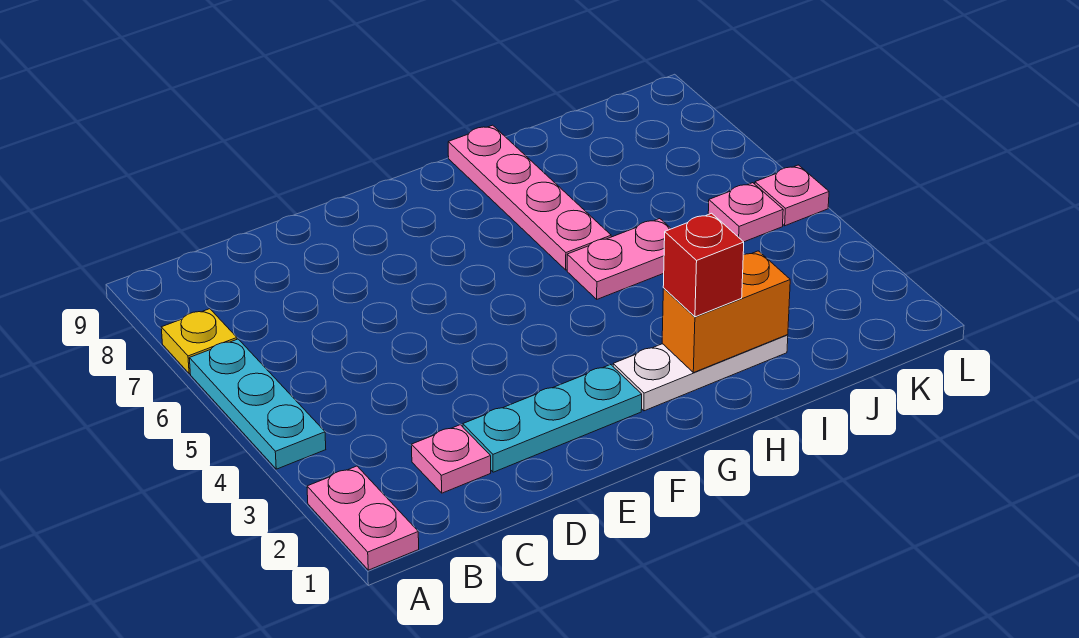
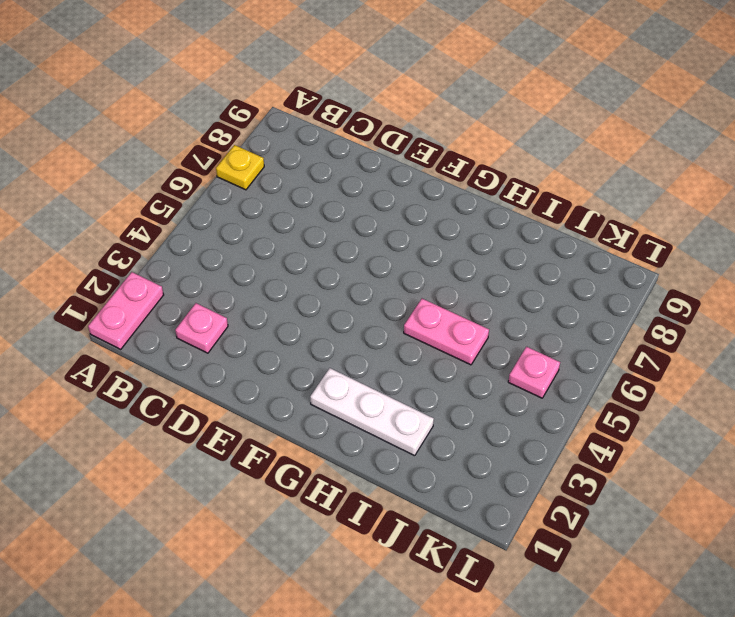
none -> cyan 1x3 plate [189,339,326,469]
none -> cyan 1x3 plate [463,365,642,472]
none -> pink 1x4 plate [448,125,611,270]

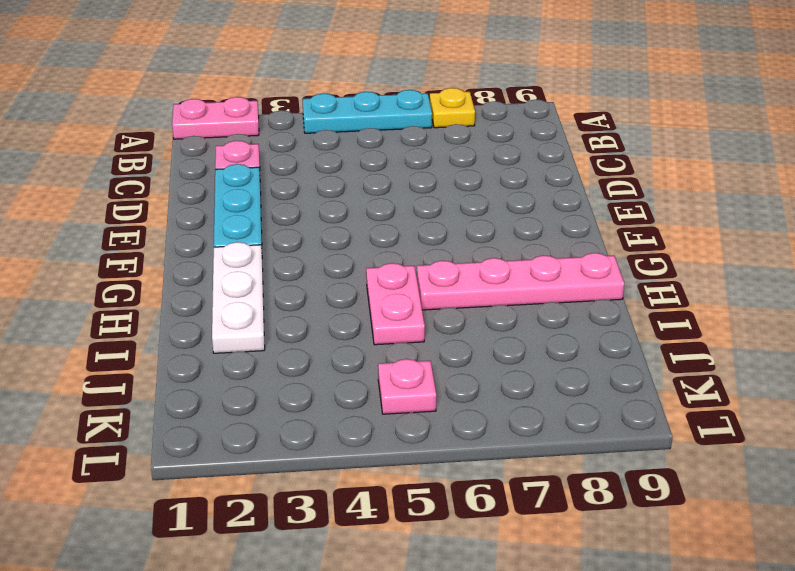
none -> pink 1x1 plate [755,165,829,226]
none -> orange 1x2 brick [662,251,790,373]
none -> red 1x1 brick [663,213,744,317]

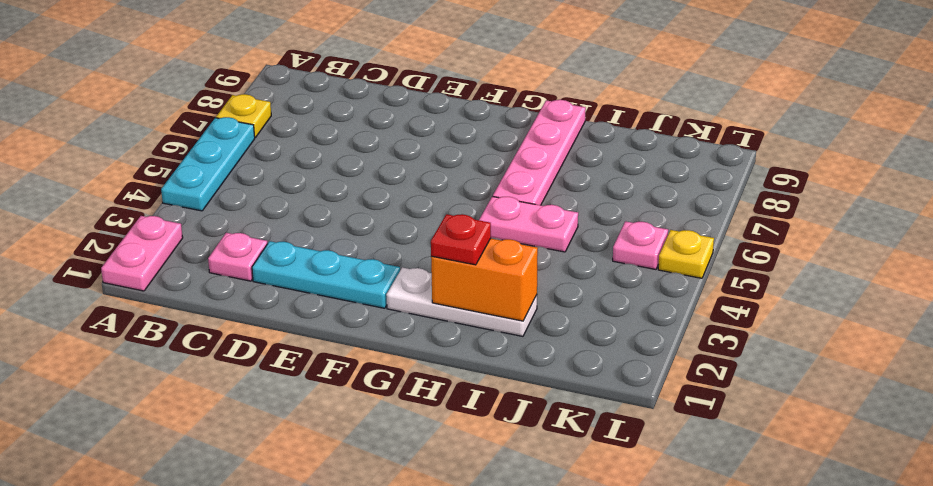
red 1x1 plate [431,214,491,265] -> red 1x1 brick [663,213,744,317]
yellow 1x1 plate [658,230,714,278] -> pink 1x1 plate [755,165,829,226]

